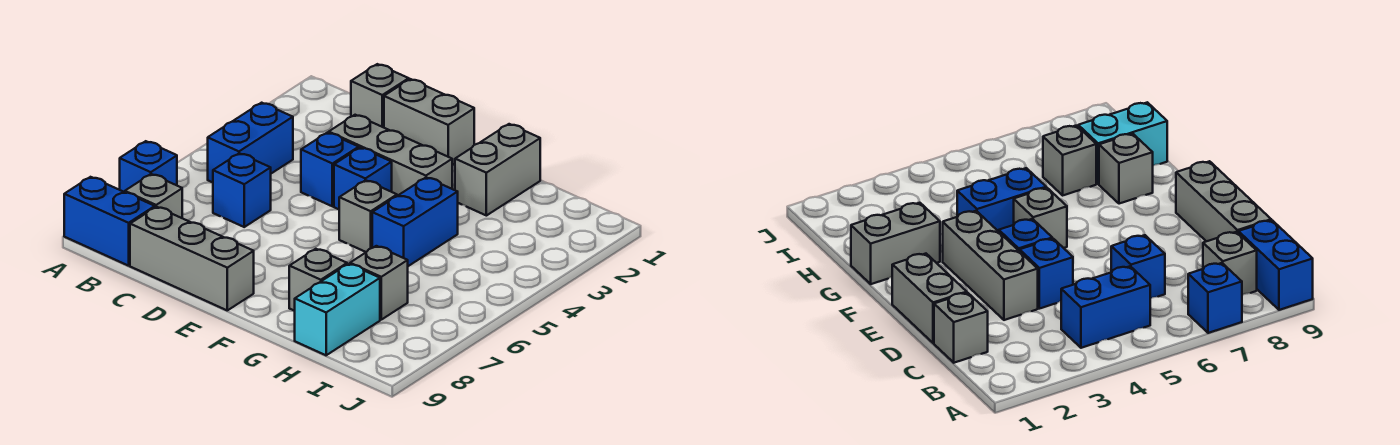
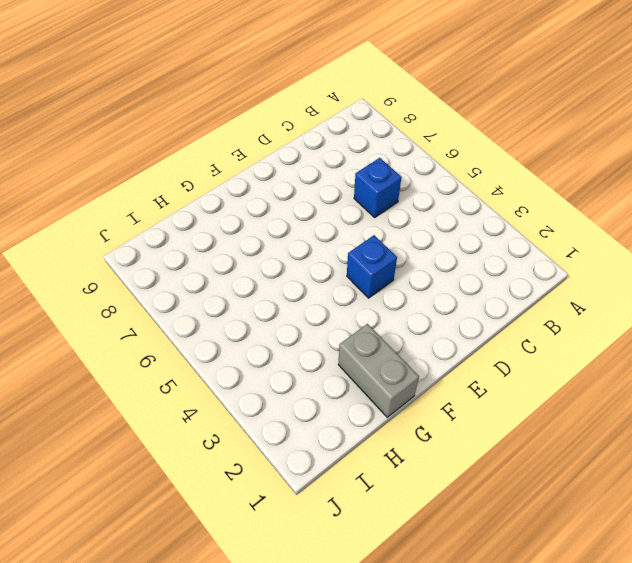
none -> blue 1x1 brick [120,141,177,192]
none -> blue 1x2 brick [64,177,155,266]
none -> blue 1x2 brick [208,103,293,182]

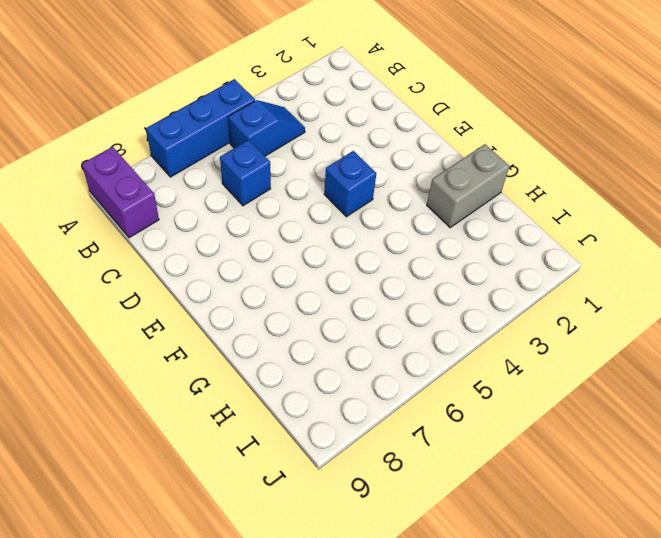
blue 1x3 brick [146,79,255,177] -> blue 1x1 brick [120,141,177,192]
purple 1x2 brick [82,147,159,238] -> blue 1x2 brick [64,177,155,266]
blue 1x2 slope [228,100,305,156] -> blue 1x2 brick [208,103,293,182]
none -> grey 1x1 brick [125,174,182,218]
none -> grey 1x1 brick [351,64,409,128]
none -> grey 1x3 brick [130,207,254,310]

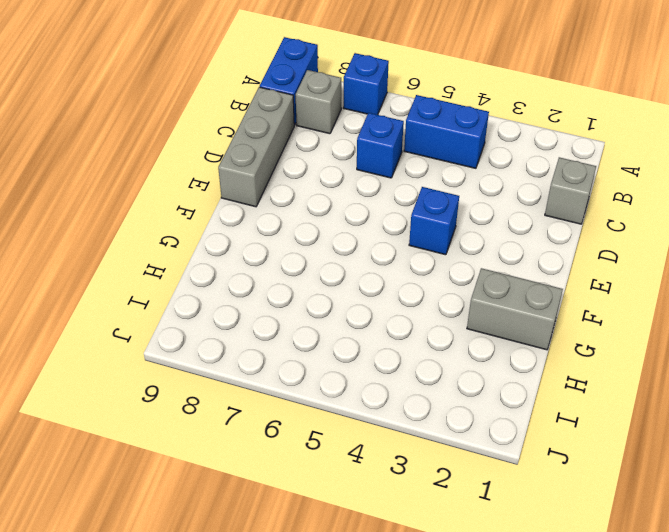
none -> grey 1x2 brick [384,79,474,165]
none -> grey 1x3 brick [329,115,452,196]
none -> blue 1x1 brick [301,133,359,206]

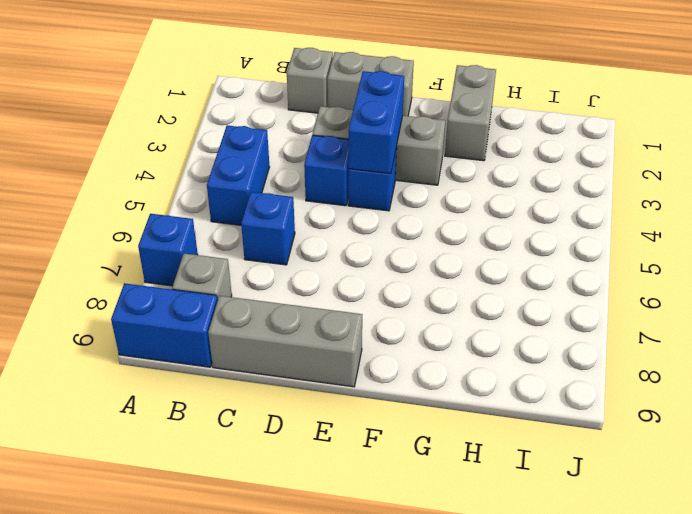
blue 1x2 brick [348,71,404,174] -> blue 1x2 brick moved to [372,177,458,266]
none -> grey 1x1 brick [339,180,397,252]
none -> grey 1x1 brick [289,249,347,311]
none -> grey 1x1 brick [350,246,408,320]

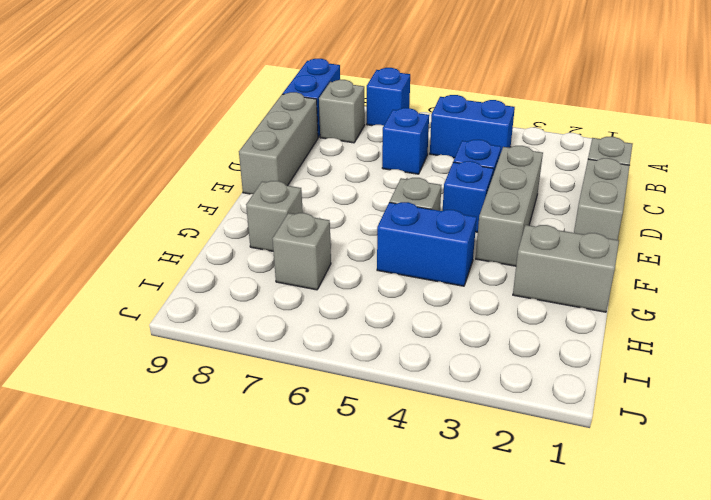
none -> cyan 1x2 brick [295,264,380,355]

